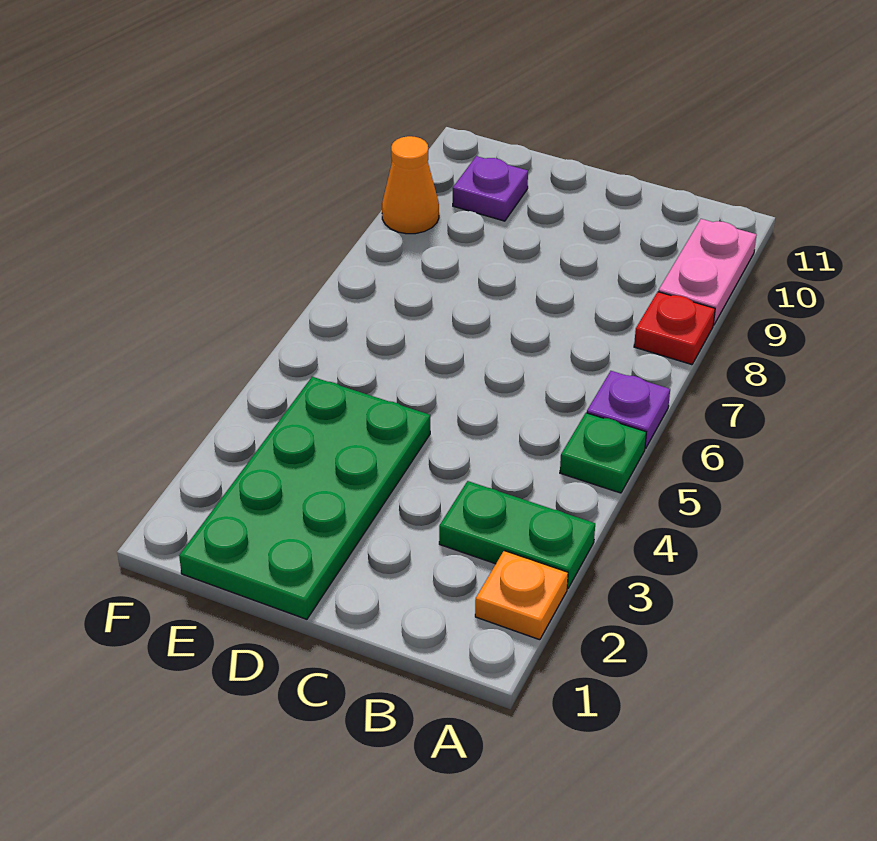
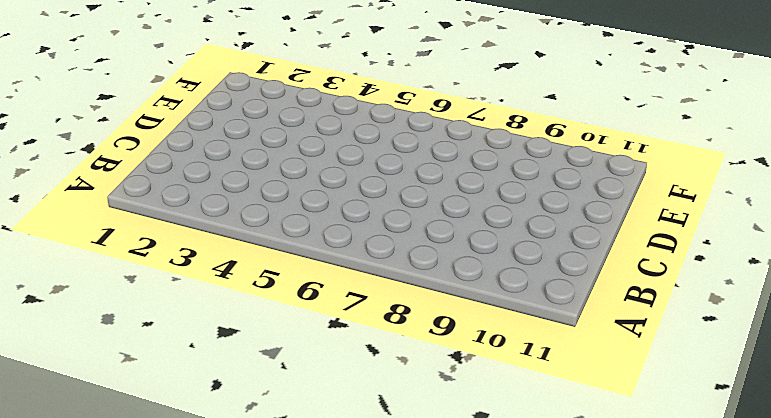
none -> orange 1x1 plate [475,551,568,640]
none -> green 1x2 plate [439,481,595,588]

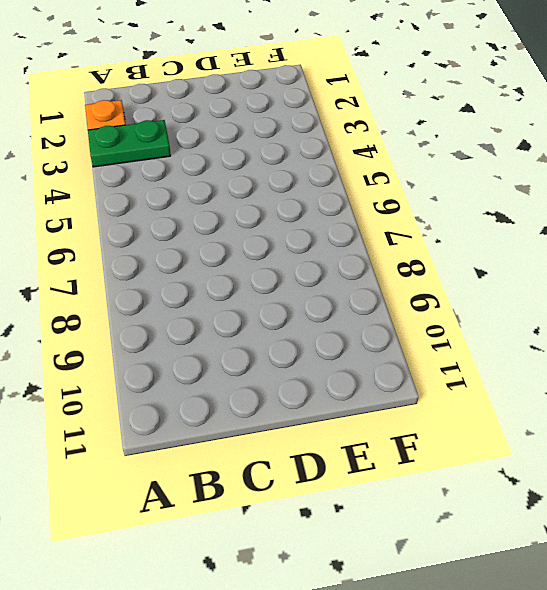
none -> green 1x1 plate [560,413,646,493]
none -> purple 1x1 plate [587,371,670,448]

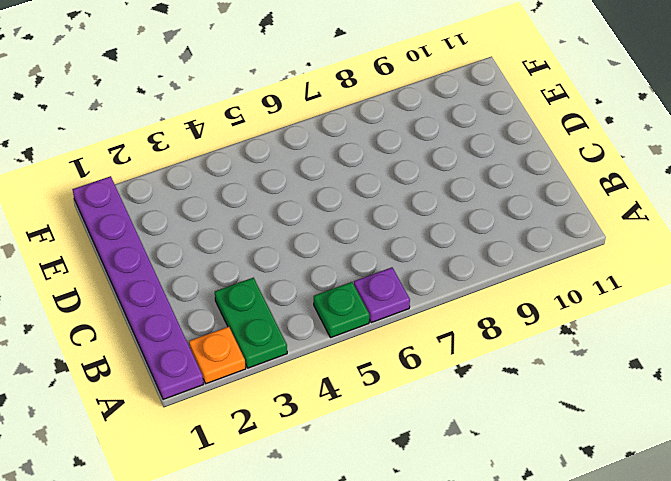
purple 1x6 plate [72,176,204,400] -> green 2x4 plate [179,377,430,619]
none -> red 1x1 plate [634,292,715,365]
none -> pink 1x2 plate [658,219,757,325]

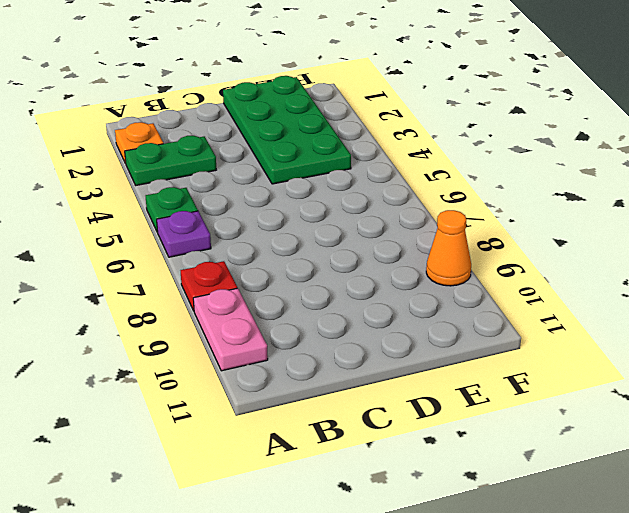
none -> purple 1x1 plate [453,156,528,221]

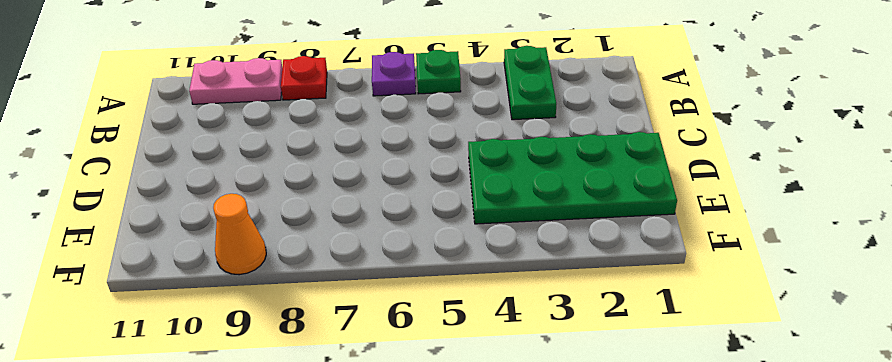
none -> orange 1x1 plate [475,551,568,640]
none -> purple 1x1 plate [453,156,528,221]

